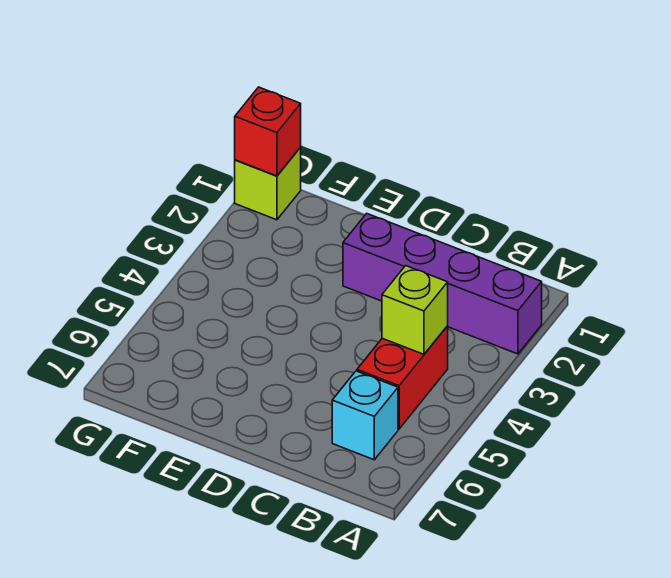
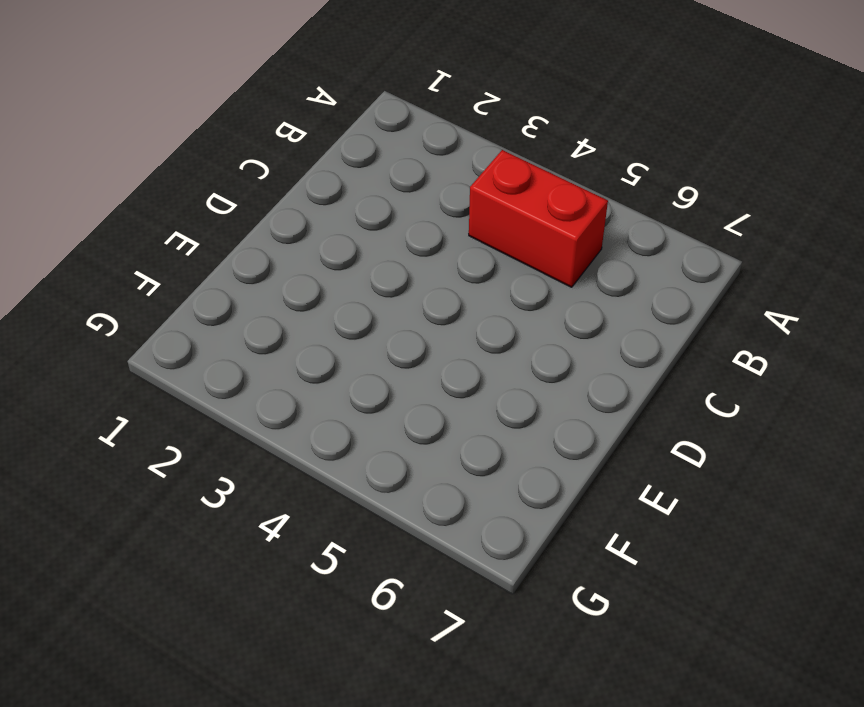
none -> purple 1x4 brick [343,213,542,354]
none -> cyan 1x1 brick [332,371,398,460]

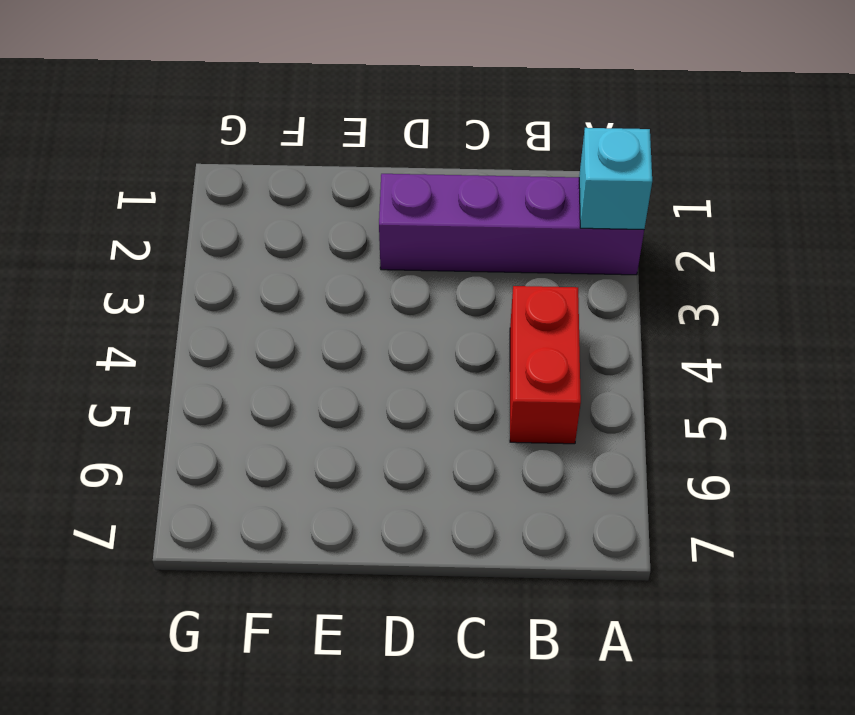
cyan 1x1 brick [579,128,652,229] -> cyan 1x1 brick moved to [332,371,398,460]
none -> lime 1x1 brick [235,148,301,220]
none -> lime 1x1 brick [382,266,448,354]

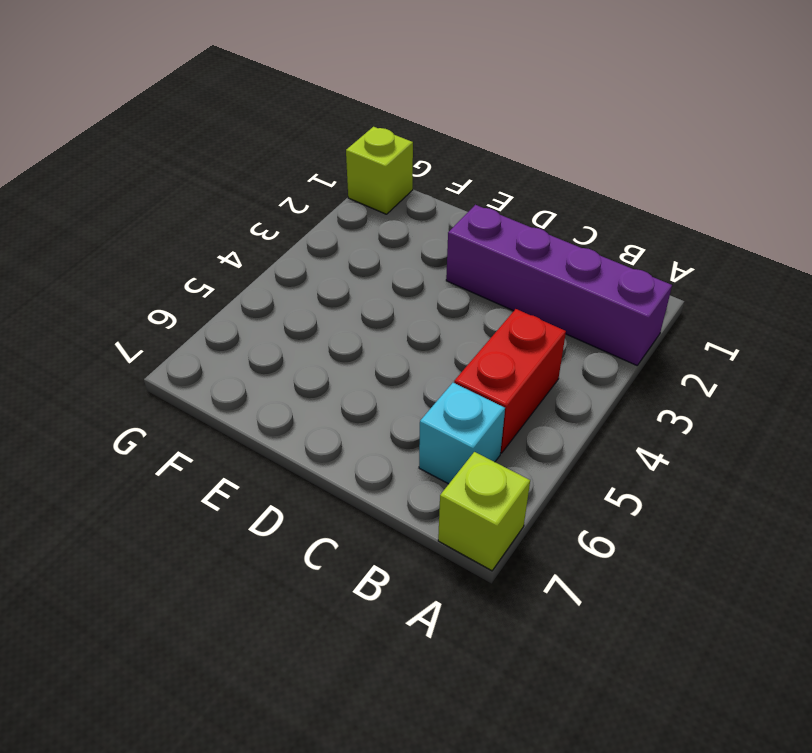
lime 1x1 brick [438,452,530,571] -> lime 1x1 brick moved to [382,266,448,354]
none -> red 1x1 brick [235,87,301,176]

